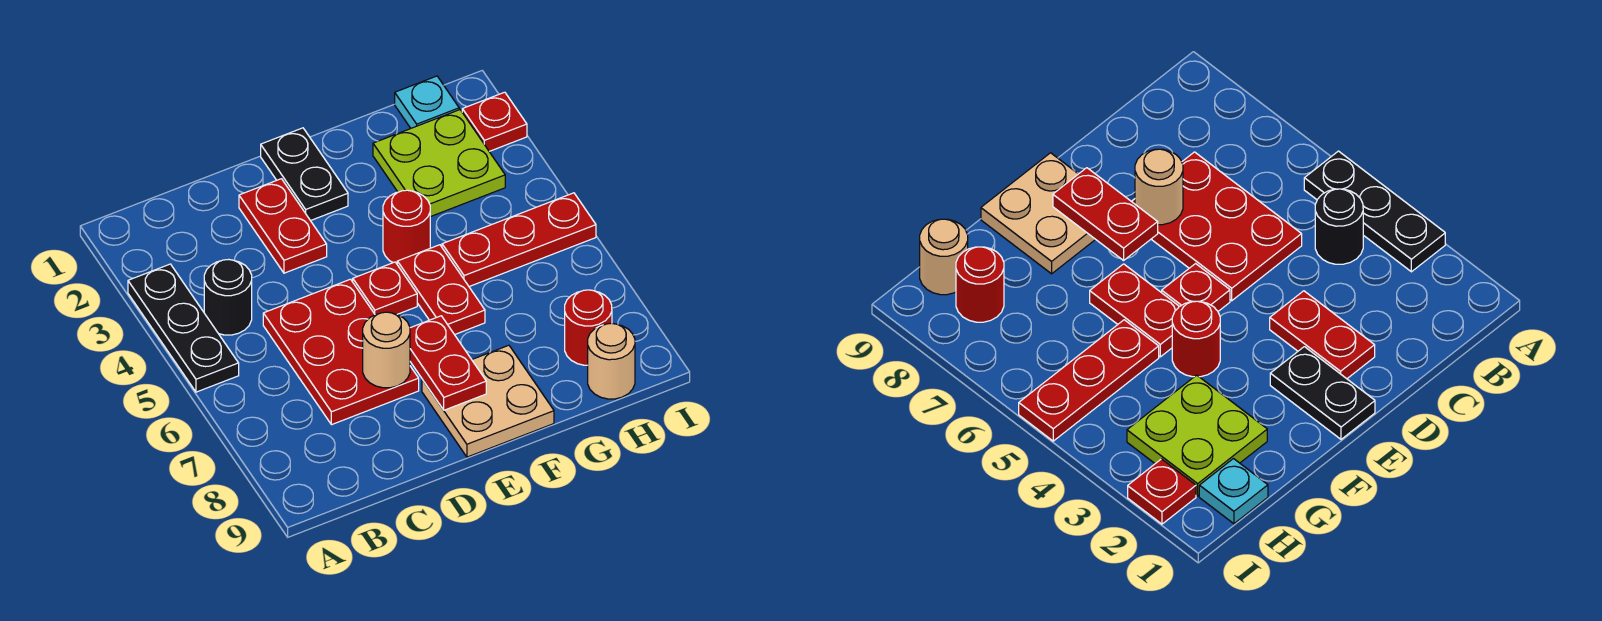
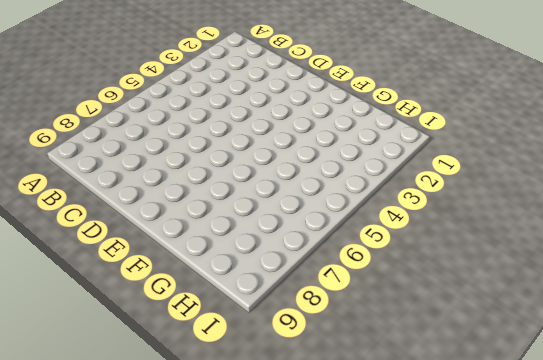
none -> black 1x3 plate [128,264,239,392]
none -> black 1x1 round brick [204,259,252,335]
none -> red 2x3 plate [263,279,419,425]

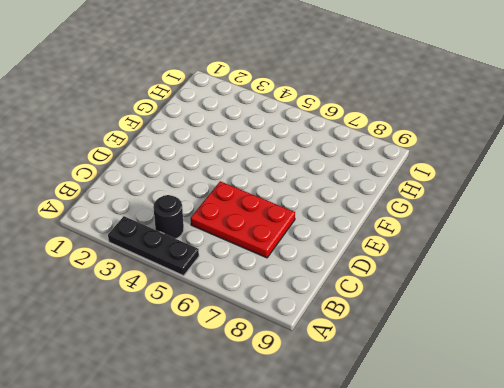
none -> red 1x2 plate [239,179,327,273]
none -> black 1x2 plate [261,128,348,221]
none -> red 1x1 plate [353,262,417,315]

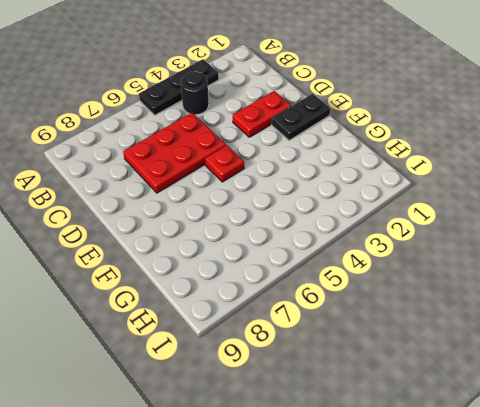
none -> tan 2x2 plate [422,345,554,457]
none -> red 1x1 round brick [383,190,430,264]
none -> red 1x2 plate [397,245,485,335]

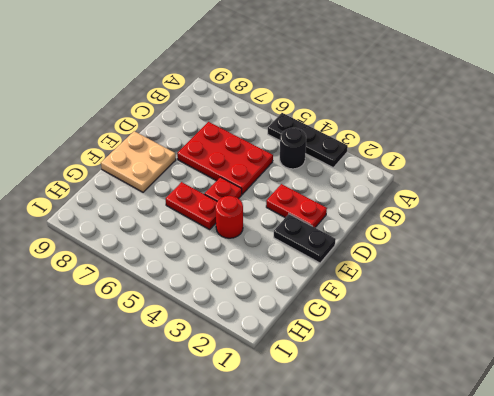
none -> lime 2x2 plate [373,110,505,217]
none -> red 1x3 plate [442,193,596,286]
none -> cyan 1x1 plate [395,76,459,128]

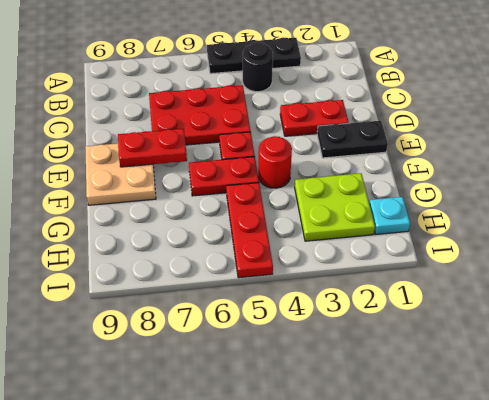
none -> red 1x1 round brick [565,290,612,365]
none -> tan 1x1 round brick [588,323,635,399]
none -> red 1x1 plate [462,92,527,151]

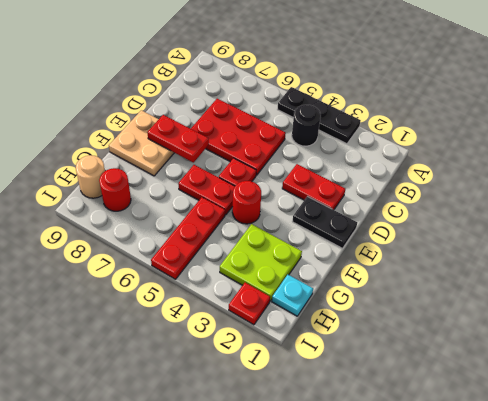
none -> tan 1x1 round brick [363,312,410,388]

